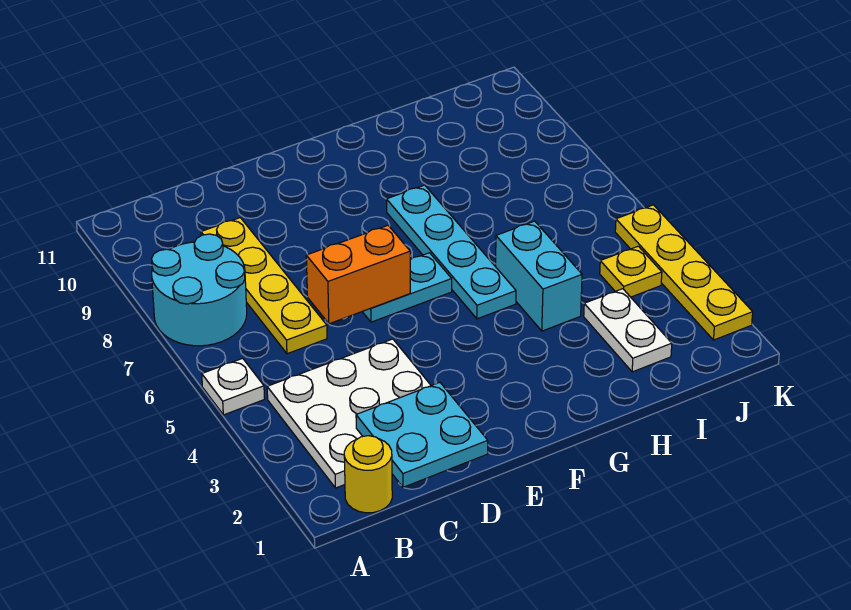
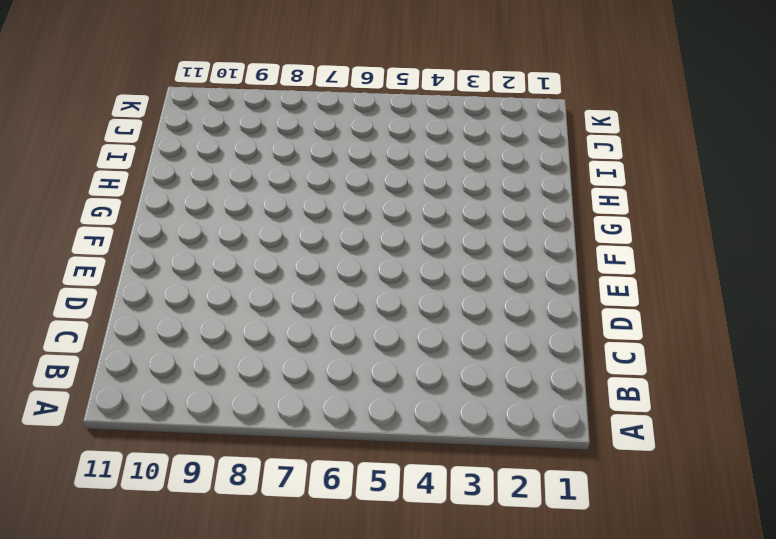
none -> white 1x1 plate [202,358,265,415]
none -> cyan 2x2 round brick [152,234,247,346]
none -> yellow 1x1 round brick [344,436,392,513]

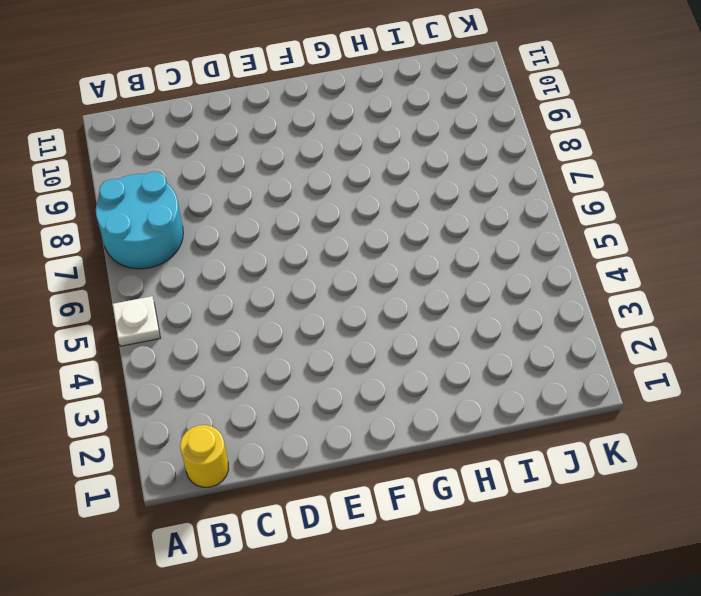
none -> white 3x3 plate [267,339,431,488]
none -> yellow 1x4 plate [201,218,327,354]
none -> cyan 1x2 plate [362,253,452,322]

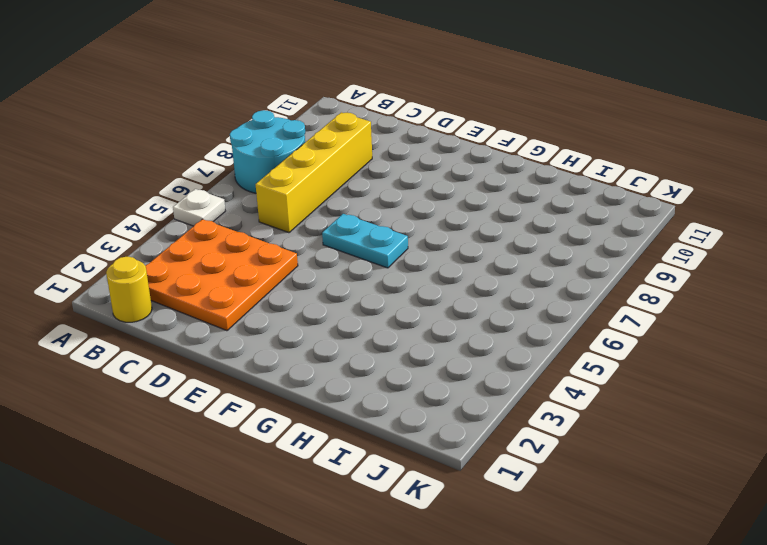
orange 3x3 plate [146,219,298,331] -> white 3x3 plate [267,339,431,488]
yellow 1x4 brick [256,112,372,233] -> yellow 1x4 plate [201,218,327,354]
none -> cyan 1x4 plate [386,185,516,319]
none -> cyan 1x2 brick [496,221,582,331]
none -> white 1x2 plate [584,289,672,372]

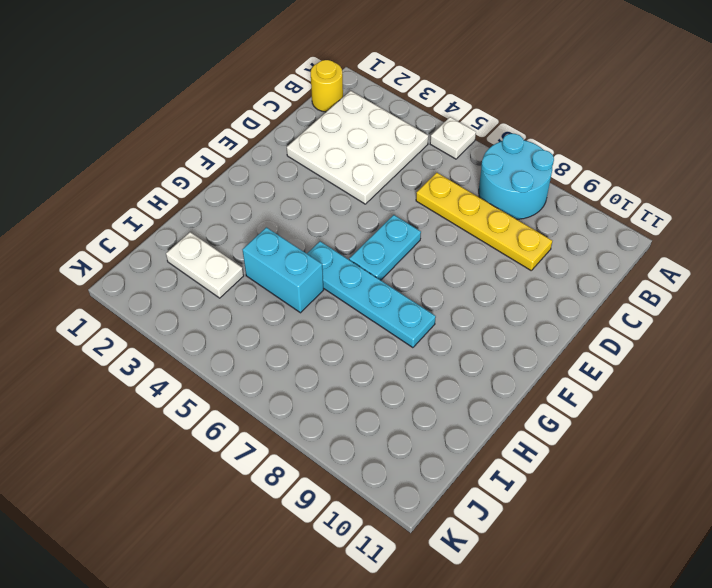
none -> yellow 1x1 plate [600,246,662,297]
none -> yellow 1x4 plate [615,205,753,340]
none -> cyan 2x2 plate [356,383,488,487]

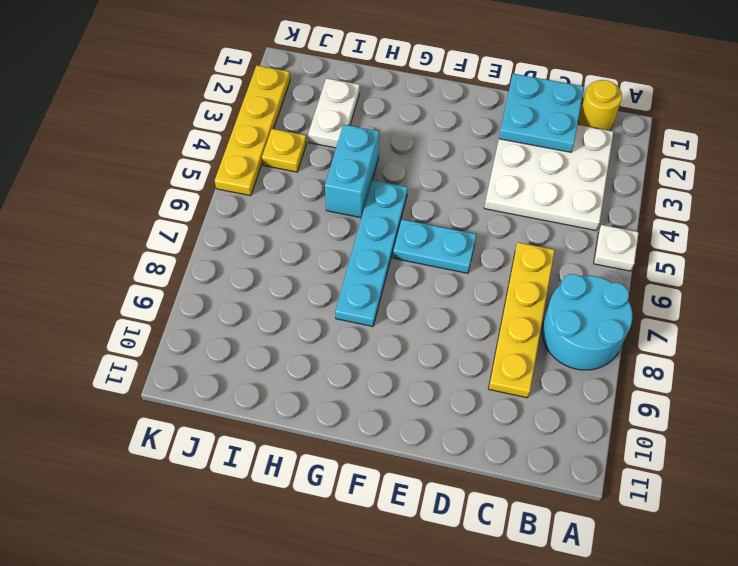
none -> orange 1x2 brick [306,225,410,324]

